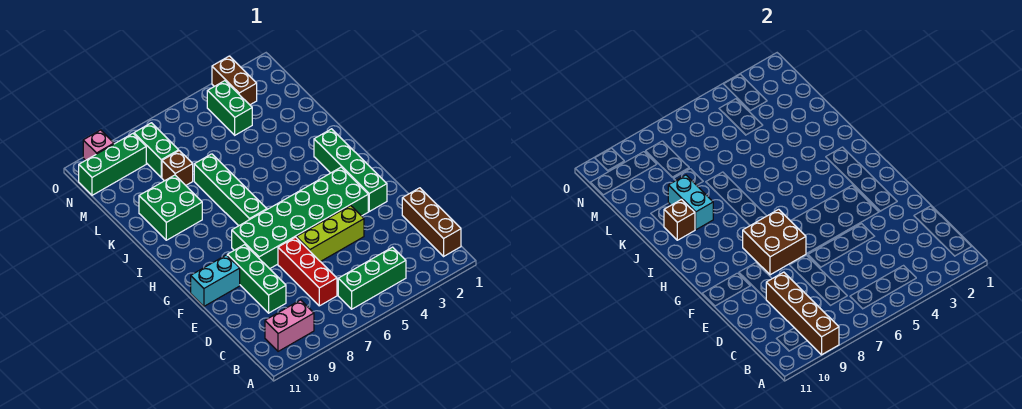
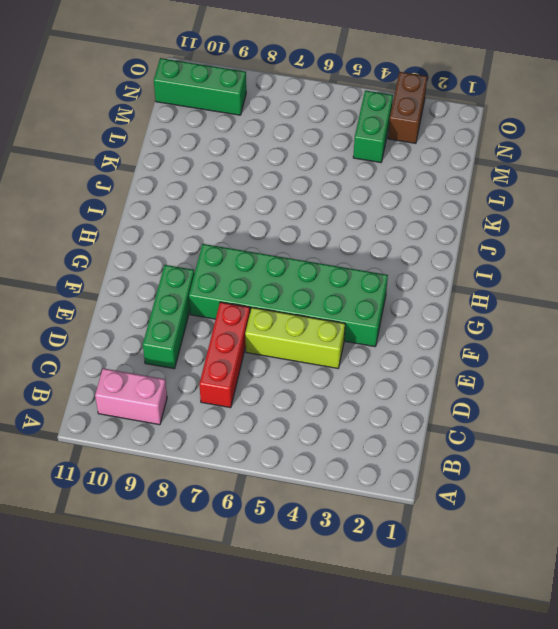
none -> brown 1x3 brick [402,188,461,256]
none -> green 1x3 brick [338,247,406,309]
none -> green 1x4 brick [314,129,387,211]

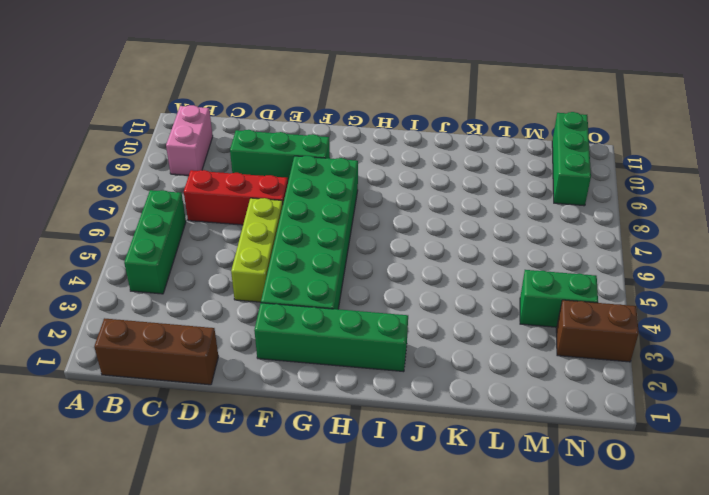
none -> cyan 1x2 brick [191,255,240,306]
none -> green 1x4 brick [194,154,267,226]
none -> green 2x2 brick [139,175,202,240]

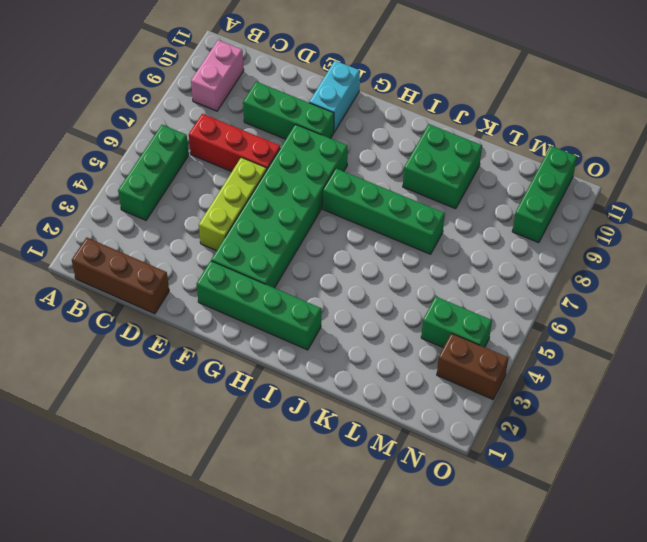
none -> brown 1x1 brick [162,151,193,185]
none -> green 1x2 brick [134,123,179,177]
none -> pink 1x1 brick [83,130,114,160]

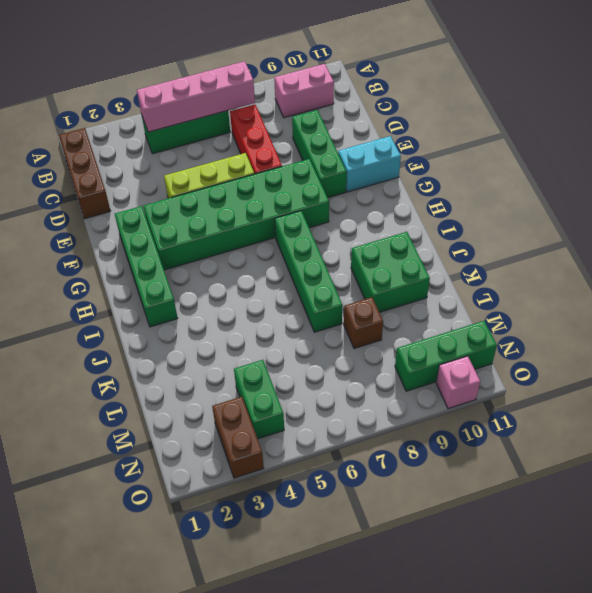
pink 1x4 brick [137,61,255,132] -> none
none -> green 1x2 brick [134,123,179,177]
none -> brown 1x4 brick [766,272,839,355]
none -> brown 2x2 brick [743,209,806,275]

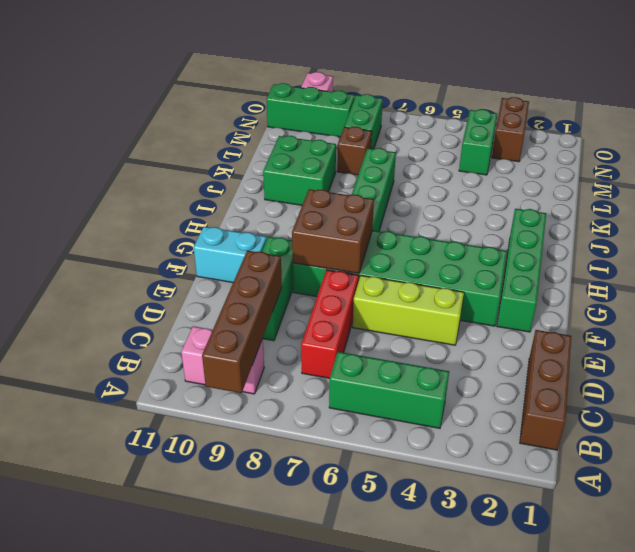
none -> cyan 1x2 brick [668,175,713,230]
none -> brown 1x1 brick [664,200,695,240]

